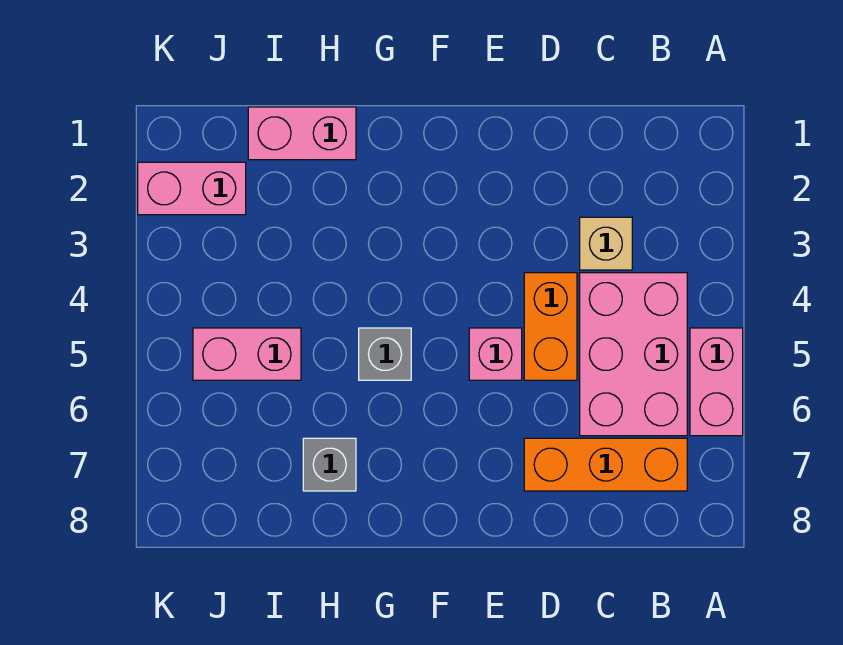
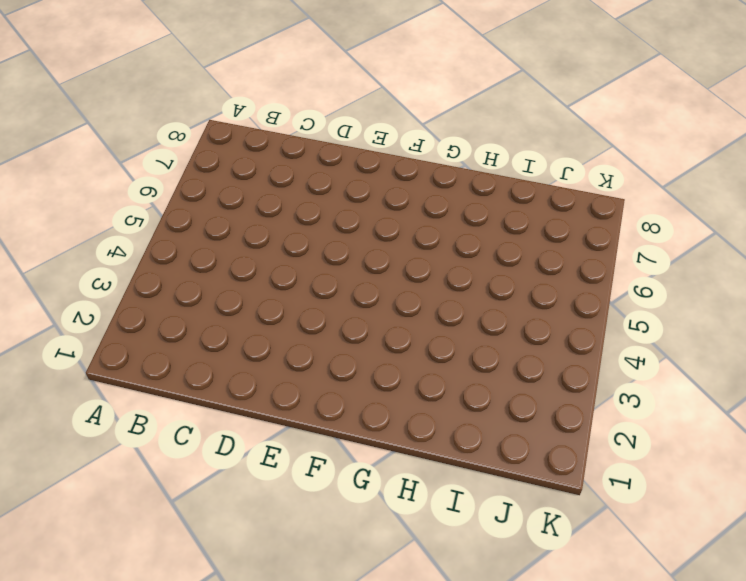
none -> pink 1x2 brick [690,328,743,436]
none -> pink 2x3 brick [580,273,687,436]

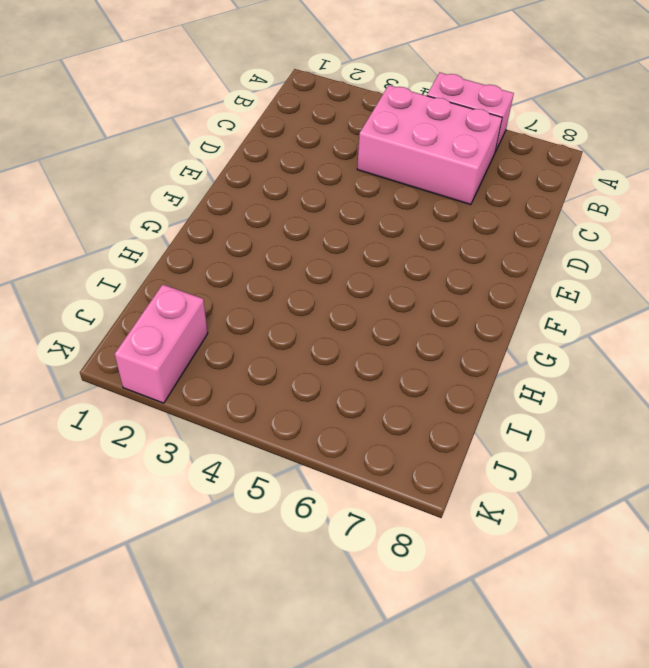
none -> orange 1x3 brick [524,438,687,491]
none -> tan 1x1 brick [580,217,632,270]

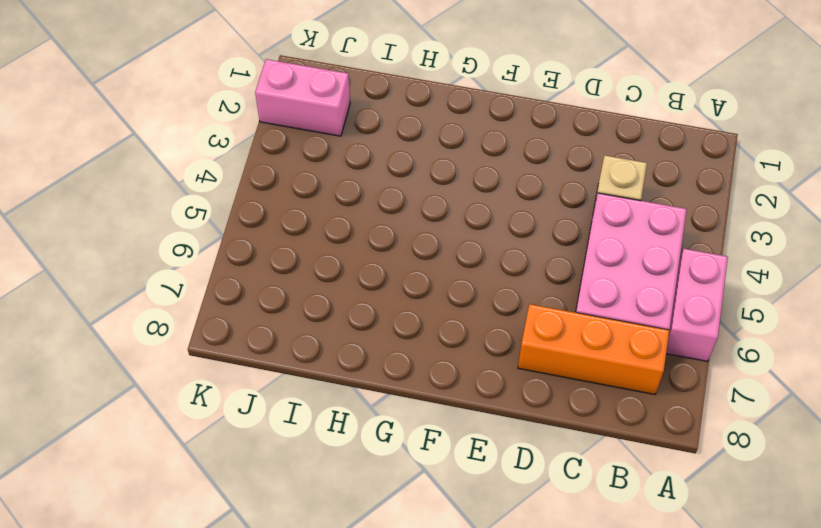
none -> orange 1x2 brick [524,273,577,380]
none -> pink 1x1 brick [469,328,522,380]

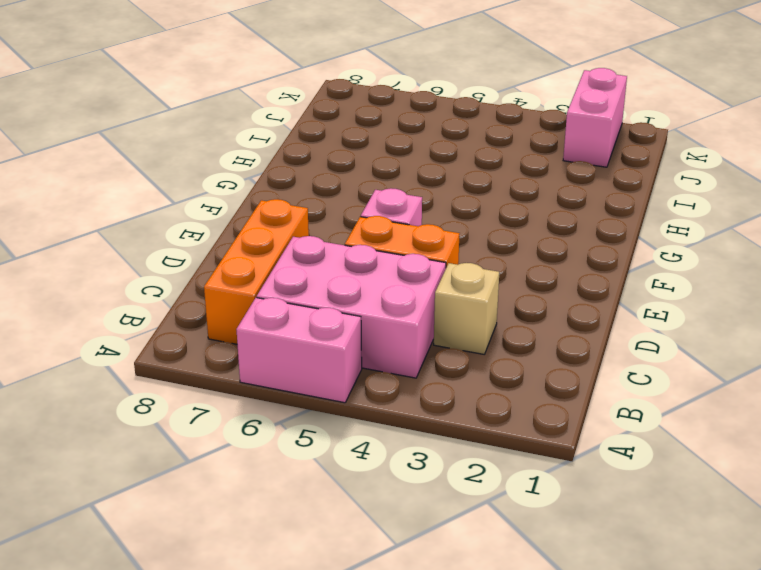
none -> grey 1x1 brick [359,328,411,380]
none -> pink 1x2 brick [248,107,356,160]

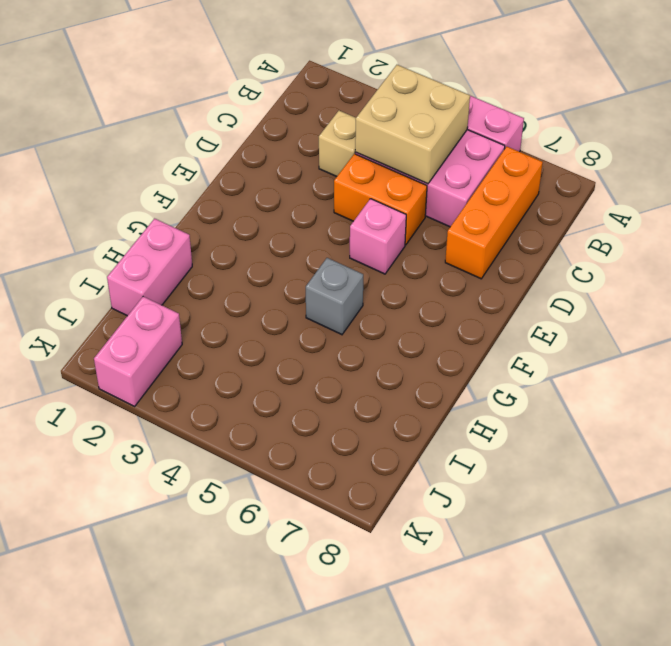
tan 2x2 brick [355,65,470,184] -> none
none -> grey 1x1 brick [303,438,356,491]
none -> pink 1x2 brick [193,328,301,380]

